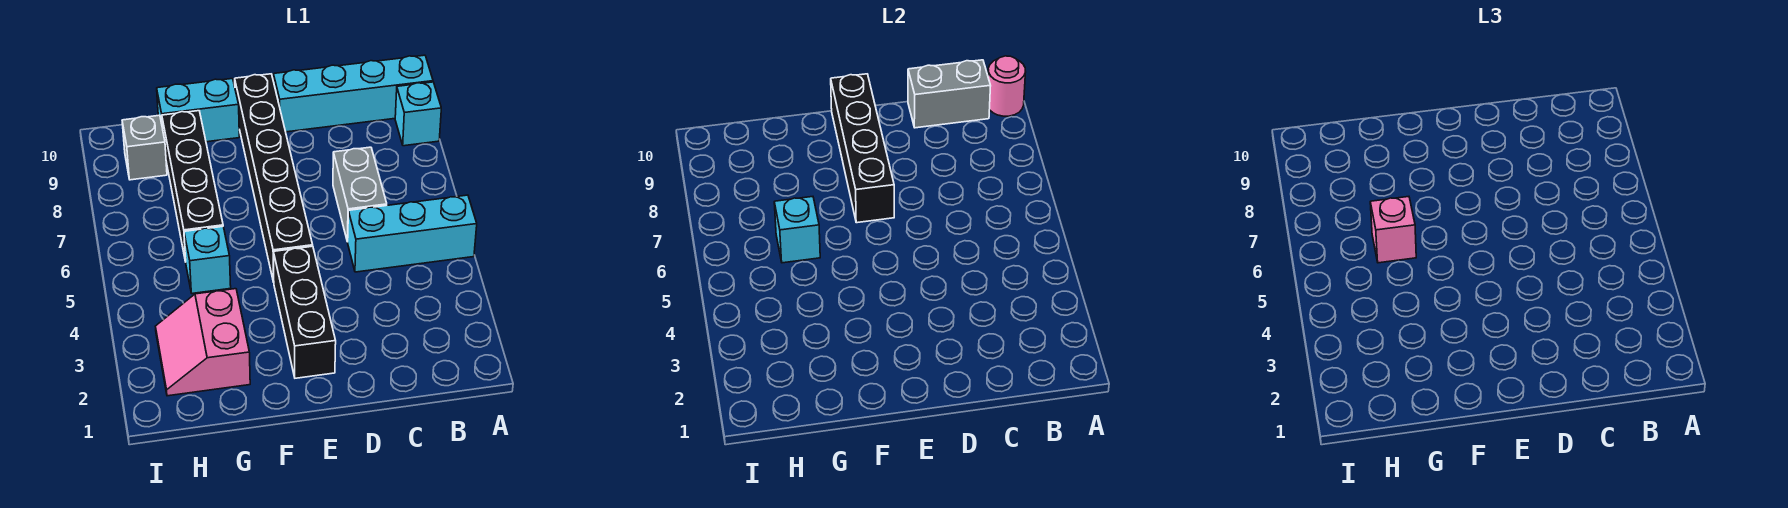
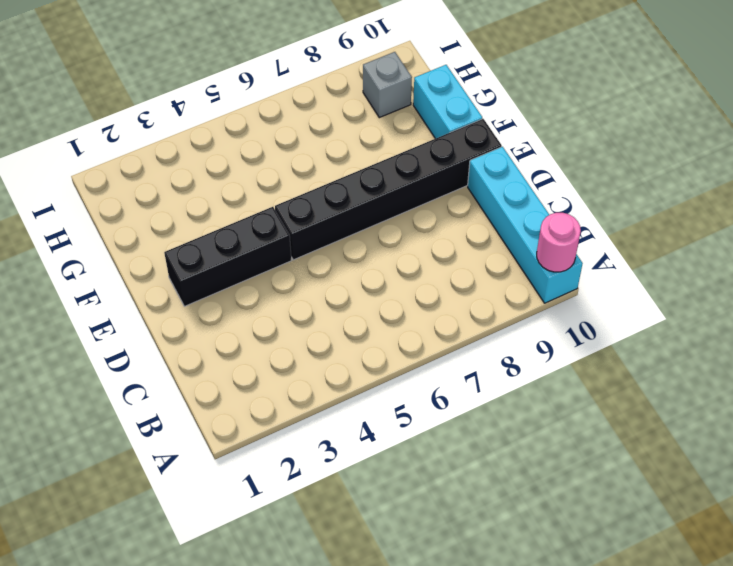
none -> cyan 1x3 brick [348,195,477,272]
none -> cyan 1x1 brick [395,82,441,146]
none -> grey 1x2 brick [333,147,387,242]

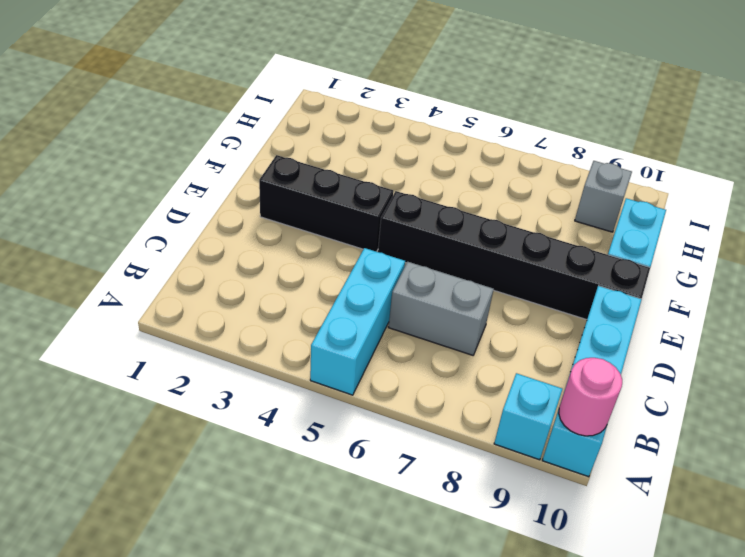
none -> pink 2x2 slope [155,289,250,396]
none -> cyan 1x1 brick [184,227,231,293]
none -> black 1x4 brick [162,111,223,262]

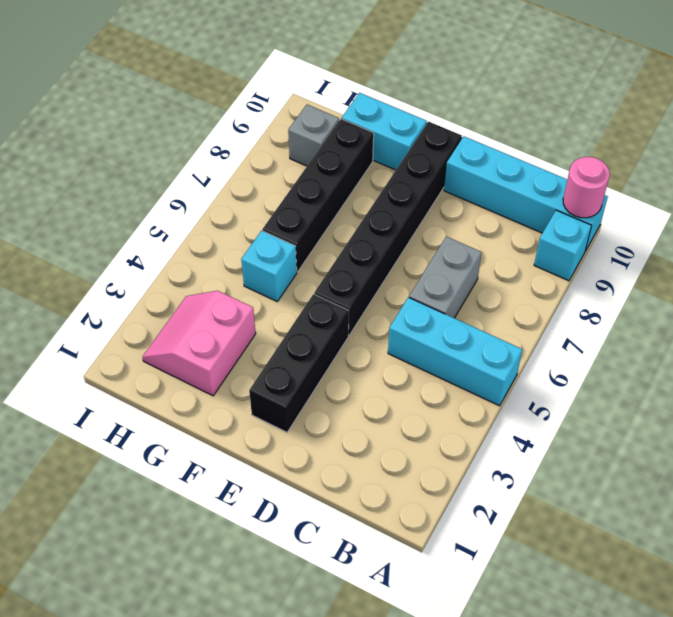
none -> grey 1x2 brick [908,60,991,128]
none -> black 1x4 brick [831,74,894,223]
none -> cyan 1x1 brick [774,197,820,263]

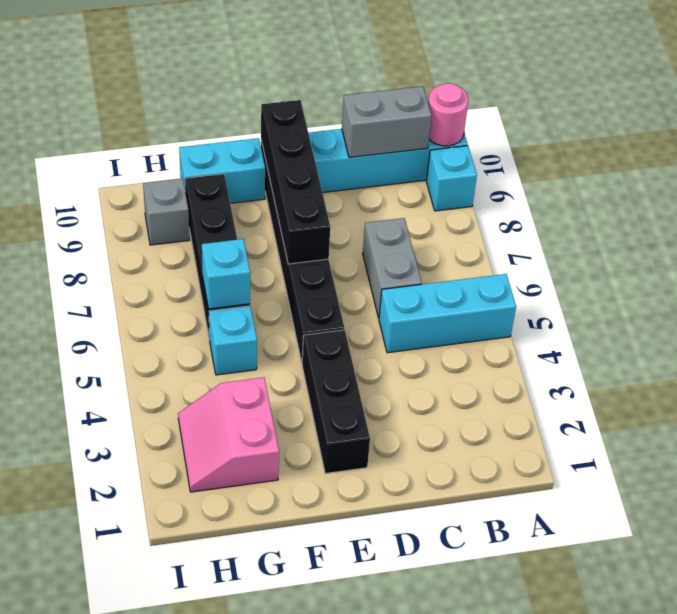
none -> pink 1x1 brick [1370,197,1416,263]

